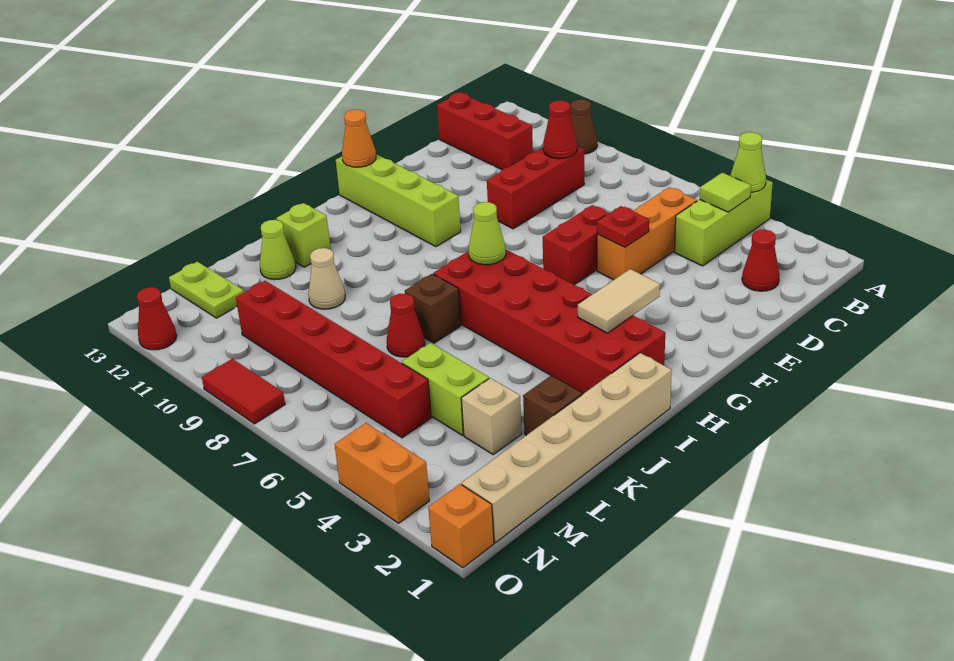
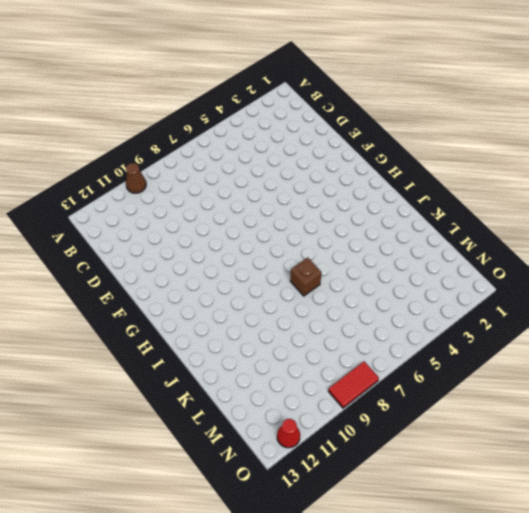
none -> lime 1x3 brick [674,180,773,266]
none -> red 1x1 cone [742,230,779,291]
none -> orange 1x3 brick [597,187,697,280]
none -> red 1x3 brick [487,146,584,229]

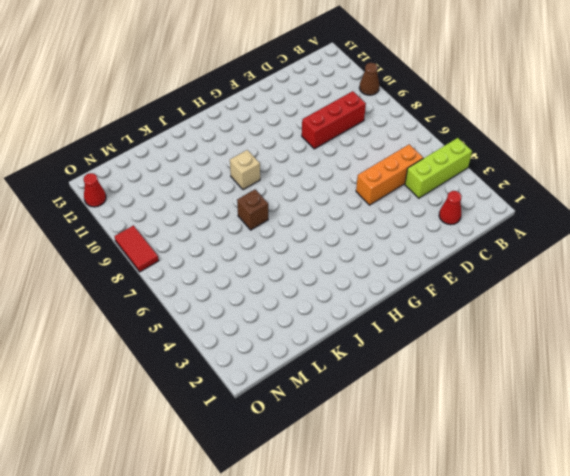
tan 1x1 brick [230,150,260,190] -> tan 1x1 brick moved to [461,378,522,454]
none -> red 1x3 brick [437,93,533,170]
none -> red 1x2 brick [543,205,609,285]
none -> lime 1x4 brick [336,154,461,247]
none -> red 2x6 brick [433,249,665,394]

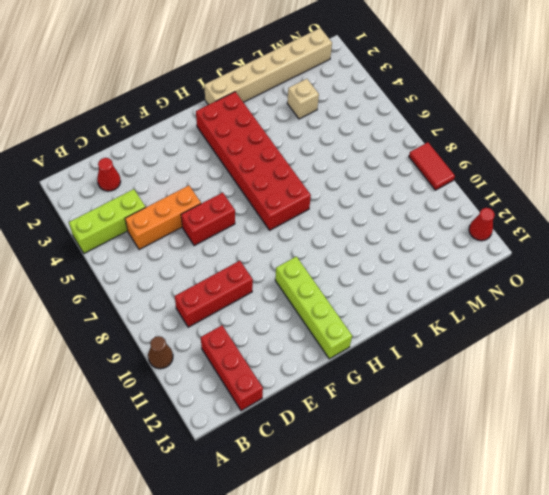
none -> brown 1x1 brick [405,274,461,343]
none -> lime 1x1 brick [277,203,331,267]
none -> brown 1x1 brick [523,376,582,435]
none -> red 1x1 cone [387,294,425,357]

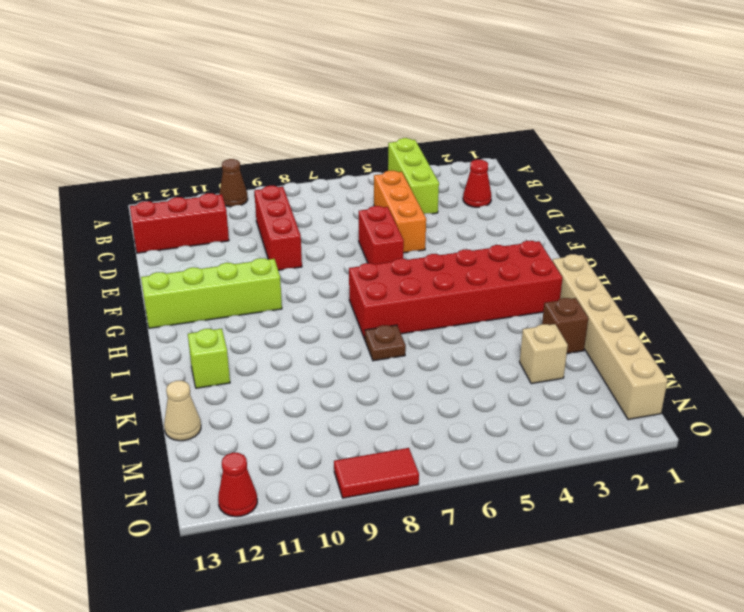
brown 1x1 plate [365,325,406,361] -> brown 1x1 brick [405,274,461,343]
tan 1x1 cone [164,381,201,441] -> tan 1x1 cone moved to [308,248,345,309]
none -> red 1x1 cone [387,294,425,357]
none -> lime 1x1 cone [260,220,296,280]
none -> lime 1x2 brick [402,343,489,435]
none -> red 1x6 brick [236,281,431,438]

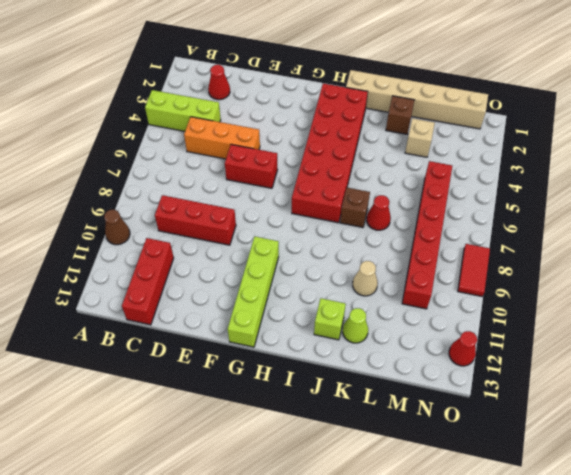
none -> lime 1x2 brick [402,343,489,435]
none -> lime 1x2 plate [169,262,244,318]
none -> orange 1x1 brick [428,484,494,568]
none -> orange 1x2 brick [335,423,429,523]

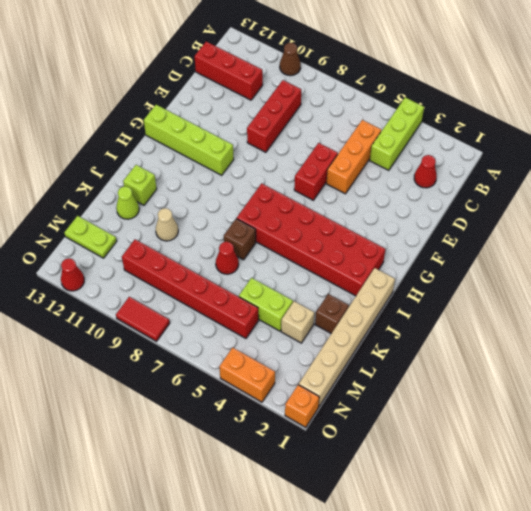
none -> lime 1x1 cone [730,132,766,192]
none -> lime 1x1 tile [700,173,751,212]
none -> red 1x1 cone [543,101,577,159]
none -> red 1x1 plate [597,206,649,247]

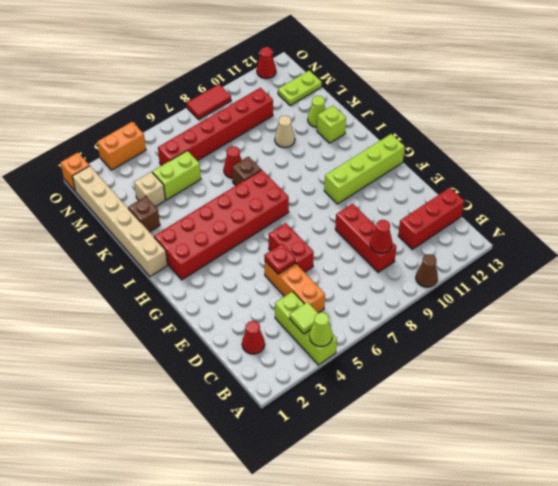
none -> tan 1x2 tile [578,269,660,333]
none -> orange 1x1 cone [342,110,376,167]
none -> lime 1x1 cone [469,202,506,265]

